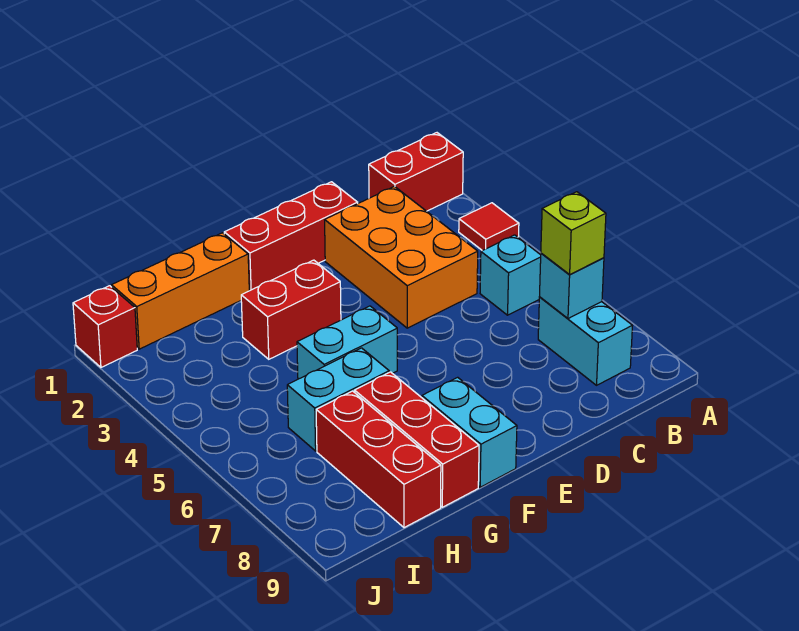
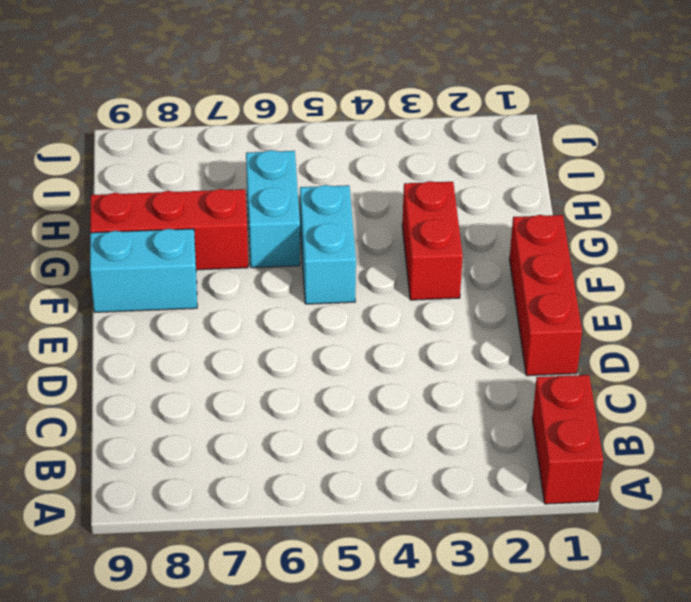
none -> red 1x1 tile [459,203,519,251]
none -> cyan 1x1 brick [480,235,541,315]
none -> cyan 1x2 brick [538,297,633,385]

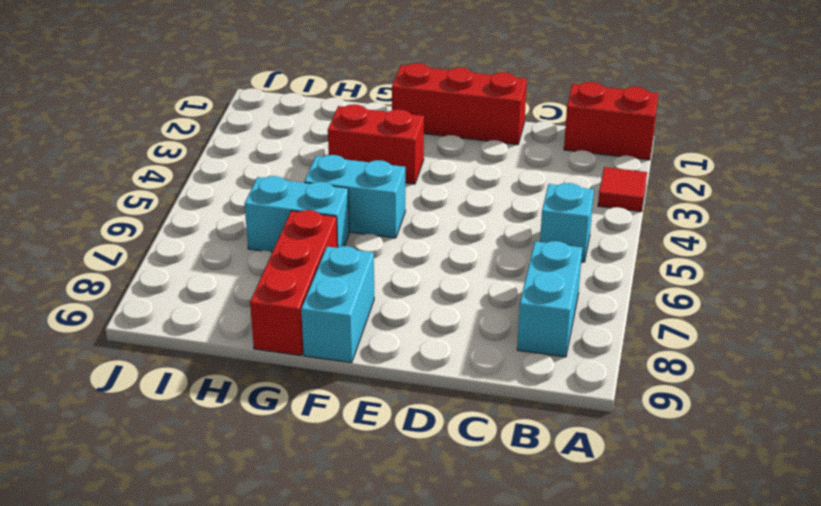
none -> orange 2x3 brick [325,187,478,328]
none -> orange 1x3 brick [112,233,249,349]
none -> red 1x3 brick [316,391,441,528]

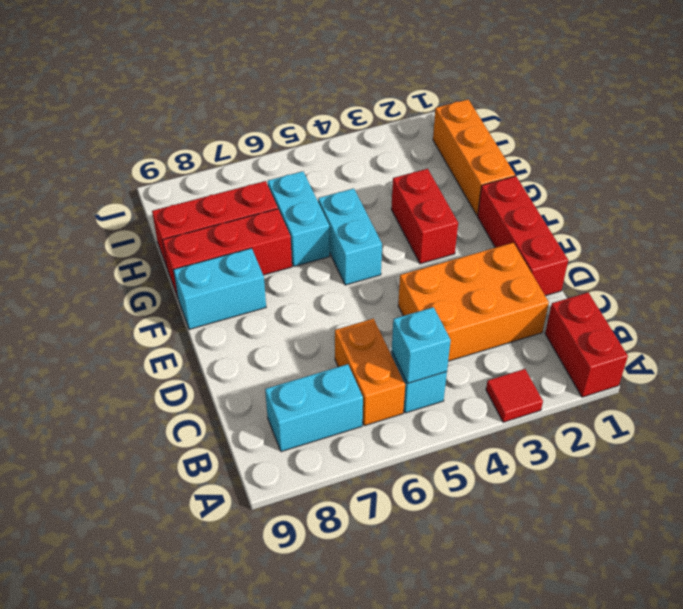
cyan 1x1 brick [392,307,451,383] -> cyan 1x1 brick moved to [540,253,604,319]
orange 1x2 brick [335,319,405,426] -> none
none -> red 1x1 brick [73,286,137,367]
none -> lime 1x1 brick [541,192,606,275]

